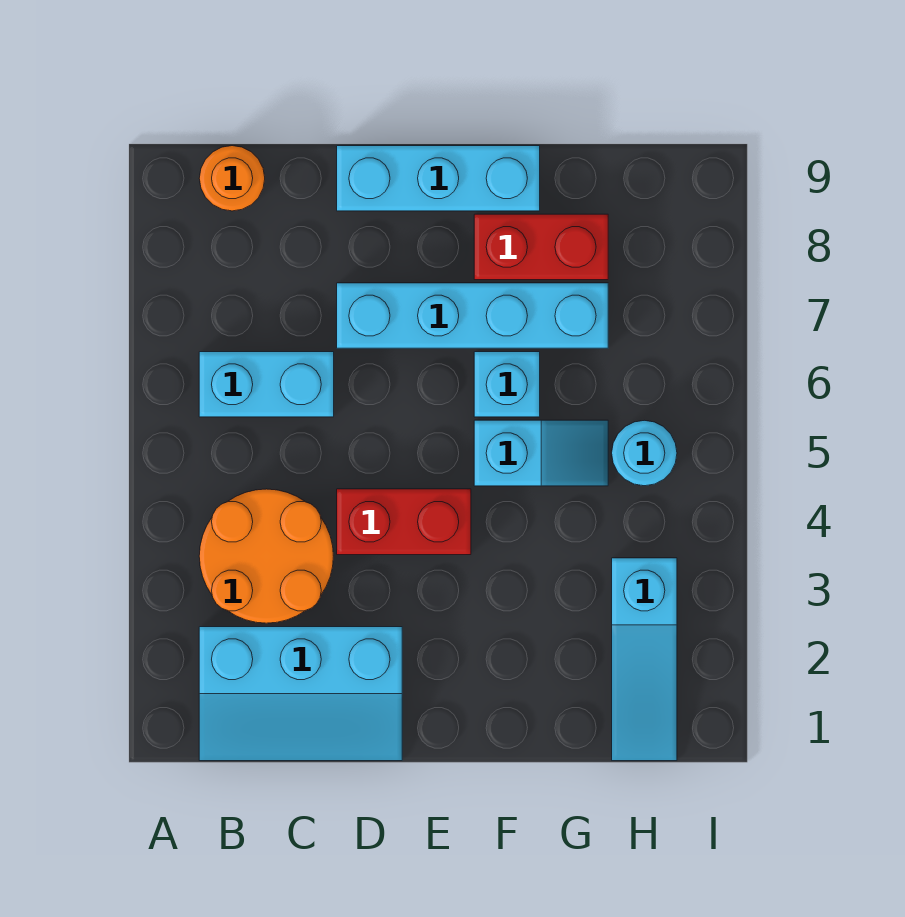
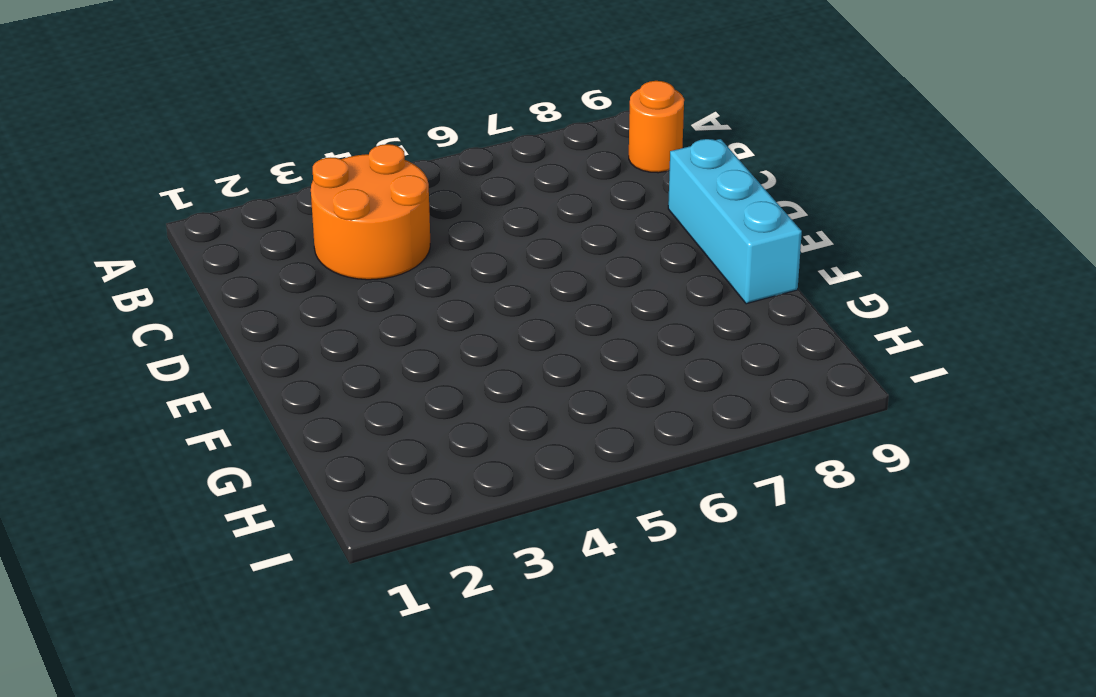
none -> cyan 2x3 slope [199,627,402,761]
none -> cyan 1x2 brick [199,352,334,417]
none -> red 1x2 brick [337,489,471,555]

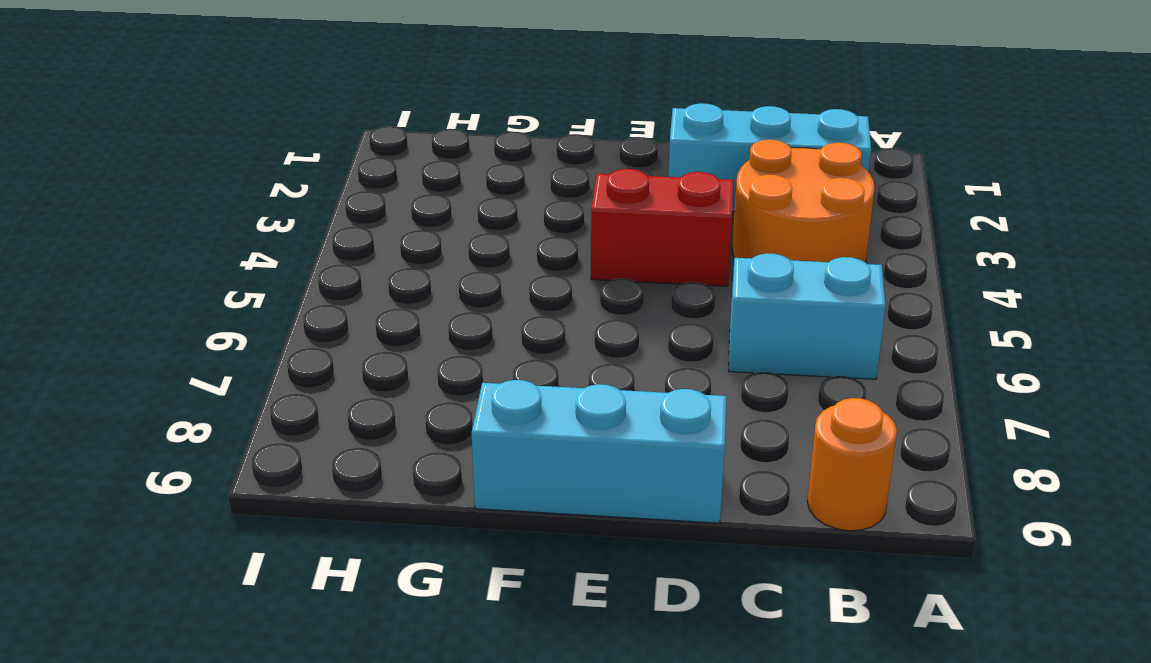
none -> cyan 1x4 brick [337,283,608,348]
none -> cyan 1x2 slope [474,420,608,486]
none -> cyan 1x1 brick [474,352,540,417]

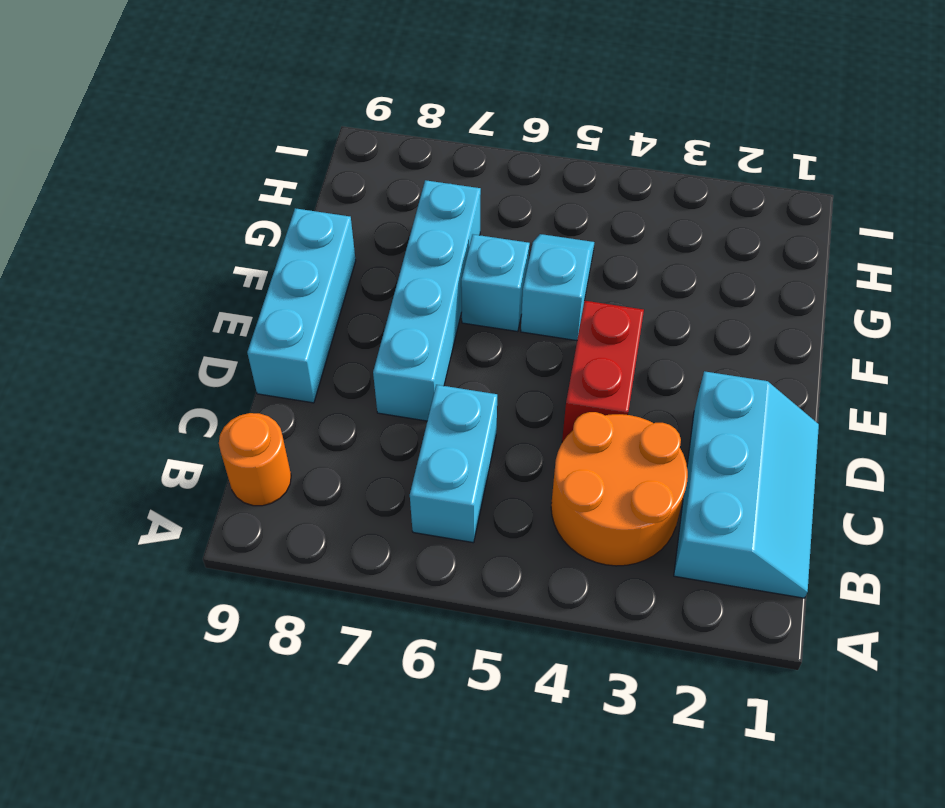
none -> red 1x2 brick [474,214,608,280]
none -> cyan 1x3 slope [612,558,677,761]
none -> cyan 1x1 round brick [612,420,677,486]

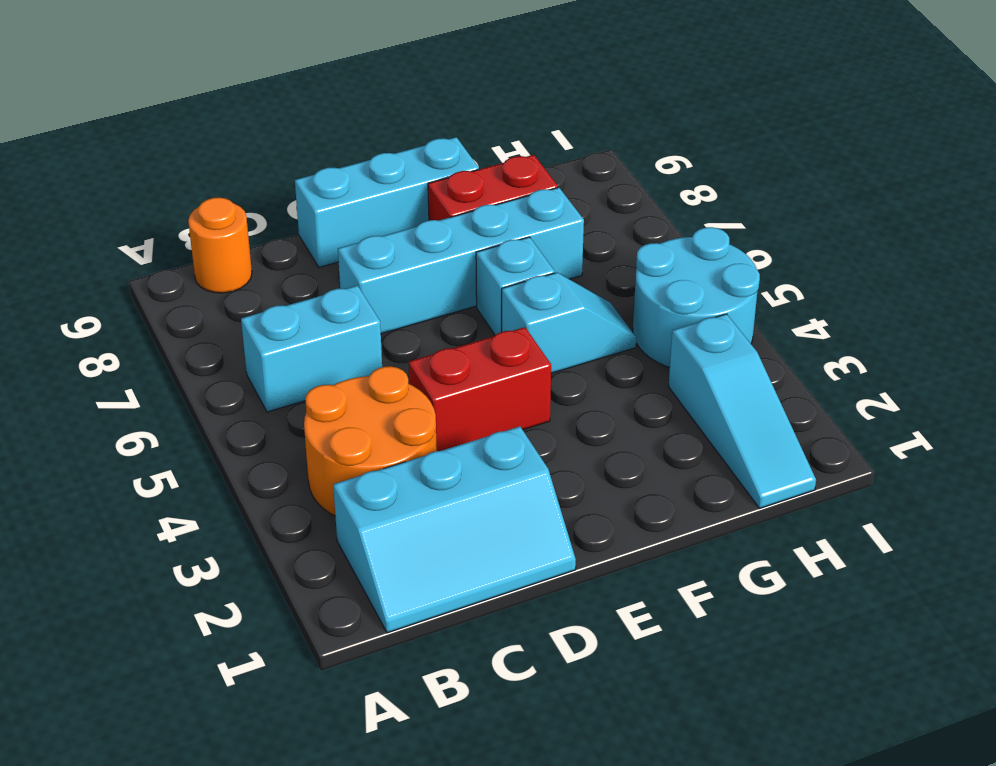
cyan 2x2 round brick [633,227,760,367] -> cyan 1x1 round brick [612,420,677,486]

